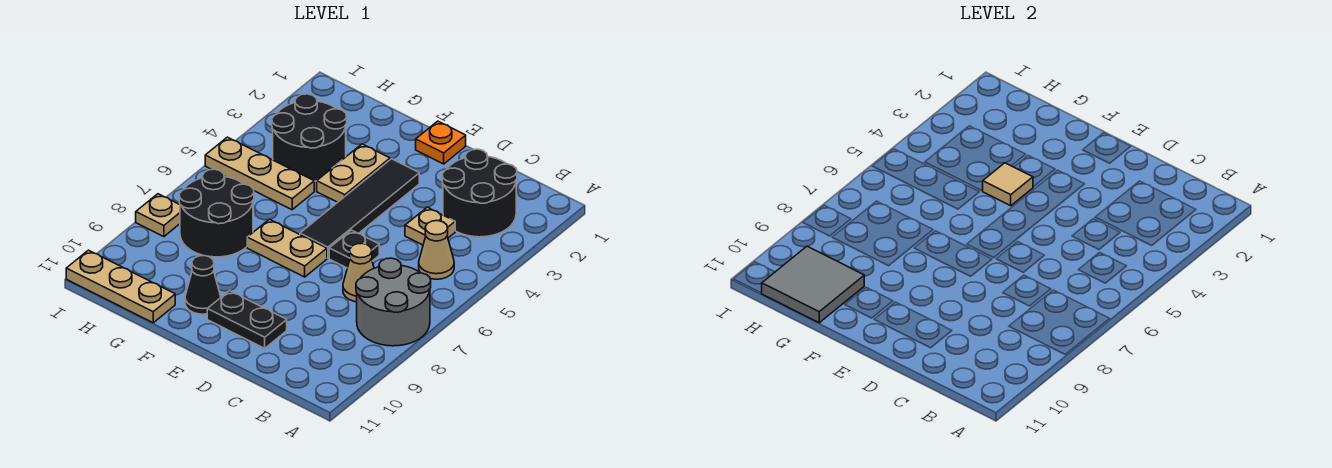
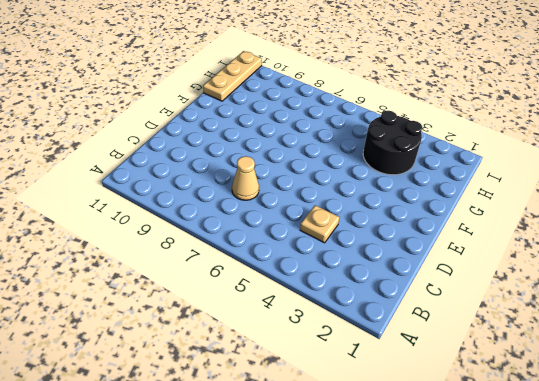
none -> grey 2x2 round brick [356,258,431,346]
none -> black 2x2 round brick [442,149,517,237]
none -> tan 1x1 cone [419,221,454,279]

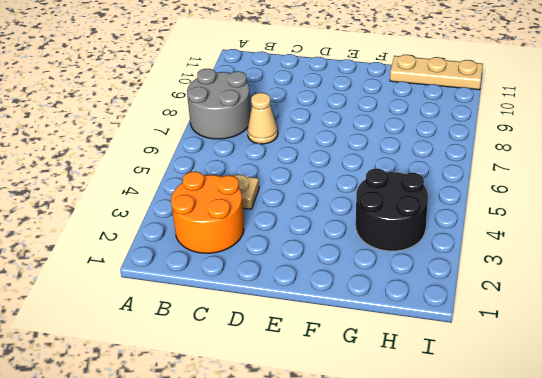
orange 2x2 round brick [171,171,244,253] -> black 2x2 round brick [442,149,517,237]
none -> tan 1x1 cone [419,221,454,279]
none -> black 1x1 plate [329,230,379,268]
none -> black 1x2 plate [207,291,287,348]

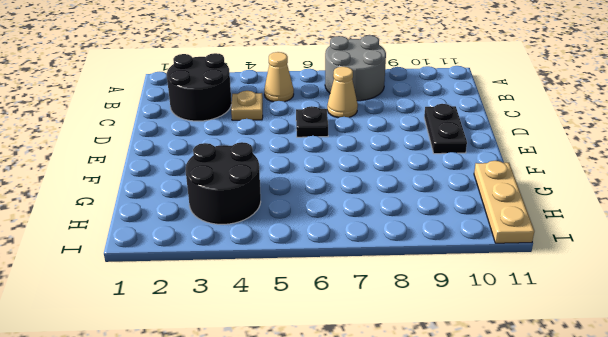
none -> orange 1x1 plate [416,121,466,164]
none -> black 1x4 tile [300,159,419,258]
none -> tan 1x2 plate [247,219,327,277]

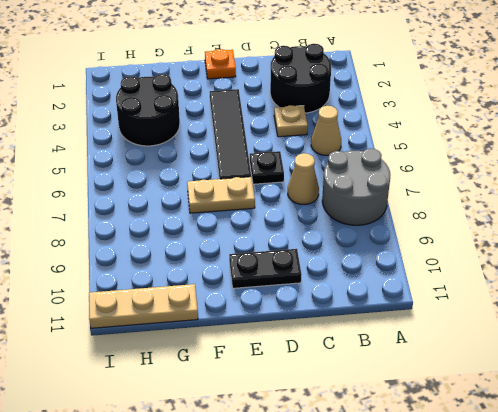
none -> tan 1x2 plate [317,144,390,202]
none -> black 1x1 cone [185,256,221,314]
none -> tan 1x3 plate [205,137,314,210]

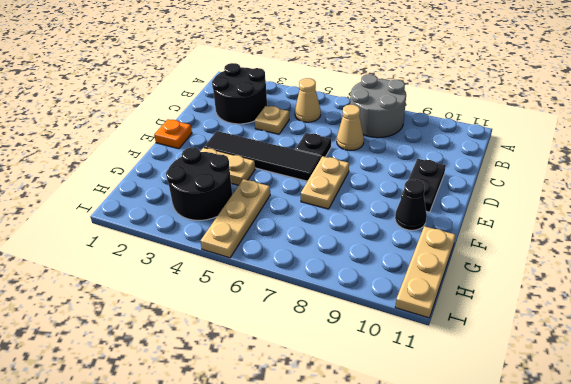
none -> black 2x2 round brick [179,169,254,257]
none -> tan 1x1 plate [136,194,180,237]
none -> tan 1x1 tile [982,163,1033,206]

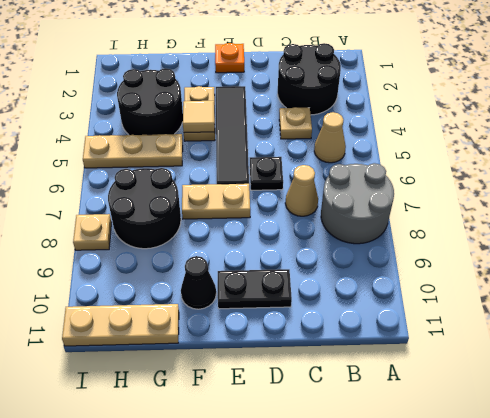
none -> grey 2x2 tile [762,246,864,323]

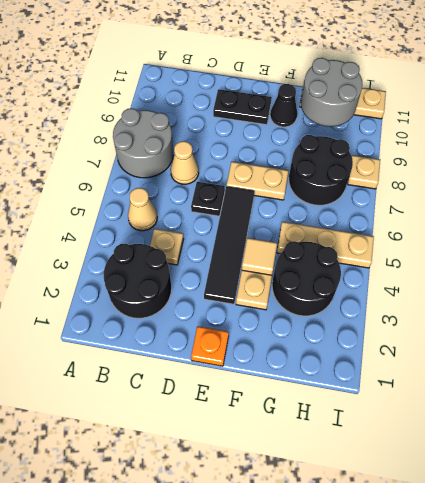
grey 2x2 round brick [301,58,362,127] -> grey 2x2 tile [762,246,864,323]

